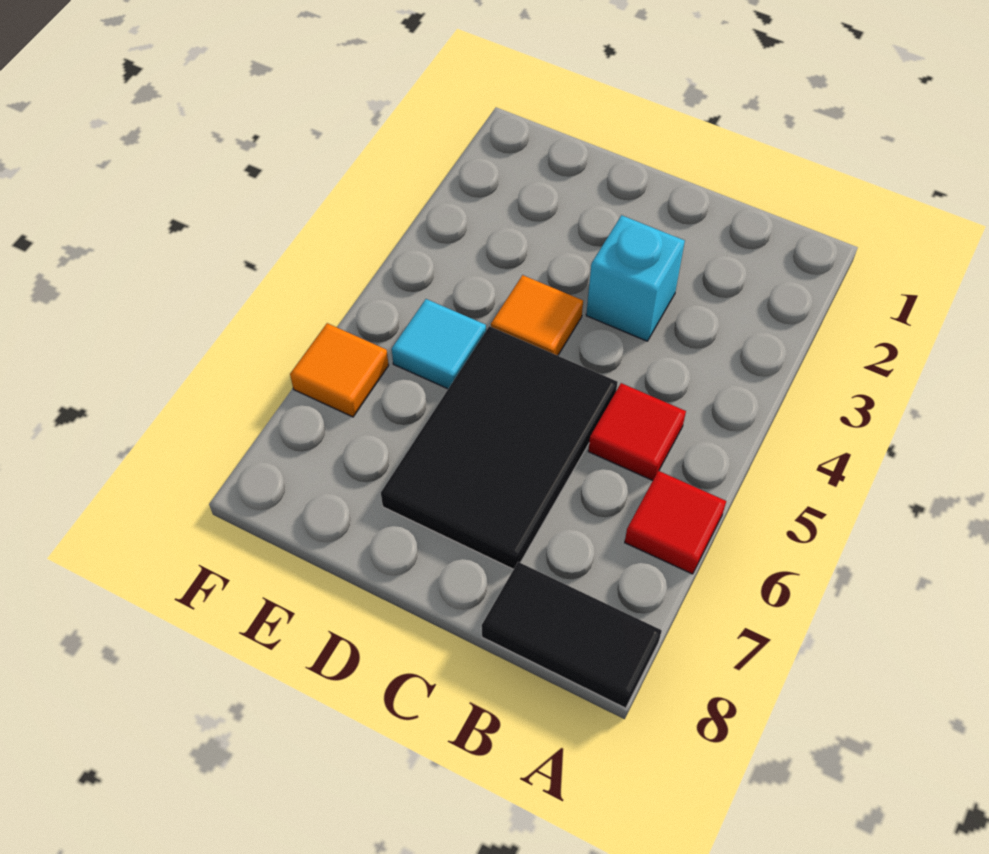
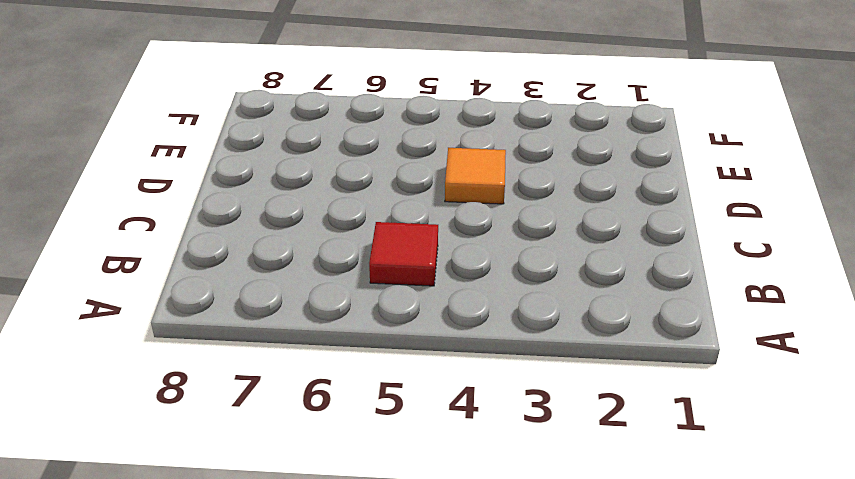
none -> red 1x1 tile [625,471,726,574]
none -> black 1x2 tile [482,562,662,708]

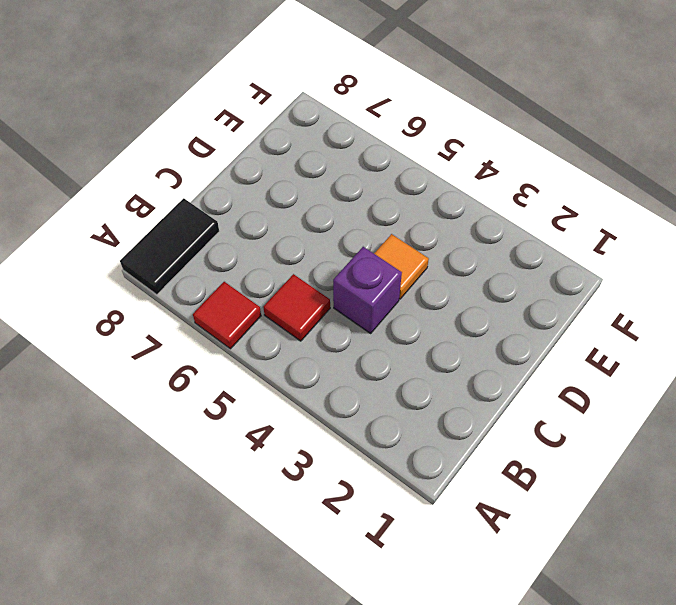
purple 1x1 brick [333,247,402,333] -> none
none -> cyan 1x1 brick [586,215,685,341]
none -> black 2x3 tile [381,326,618,569]

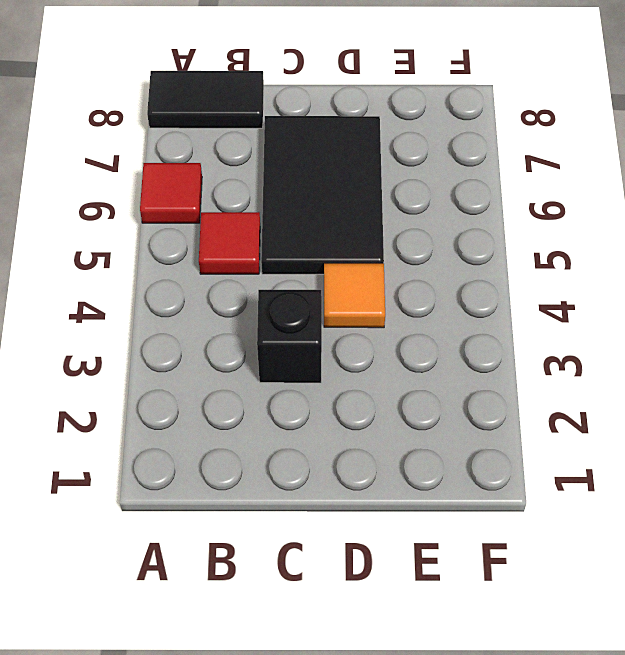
black 1x1 brick [257,290,322,383] -> cyan 1x1 brick [586,215,685,341]
none -> cyan 1x1 tile [392,299,486,389]
none -> orange 1x1 tile [290,323,389,417]

